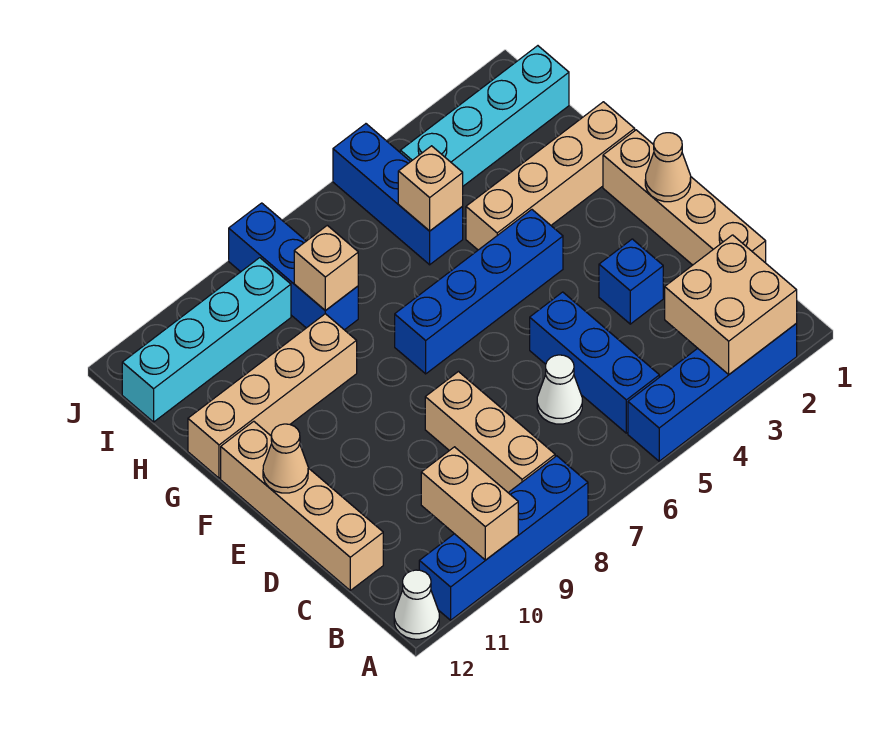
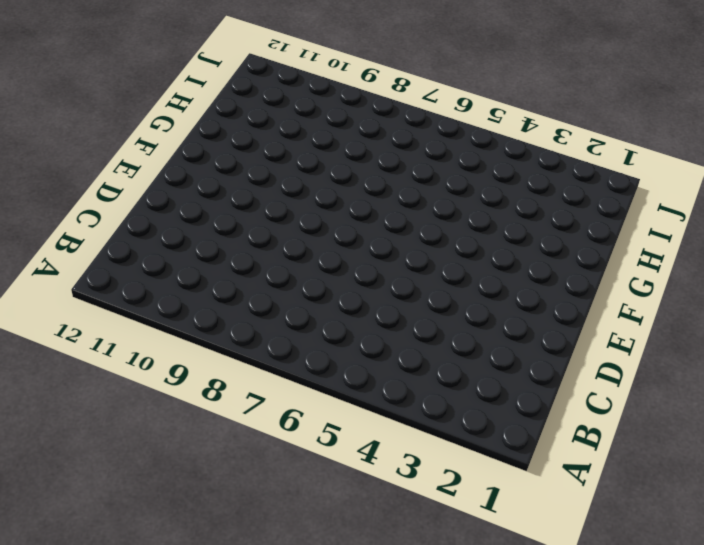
none -> blue 1x4 brick [628,324,797,461]
none -> blue 1x4 brick [419,456,588,620]
none -> white 1x1 cone [394,570,439,639]

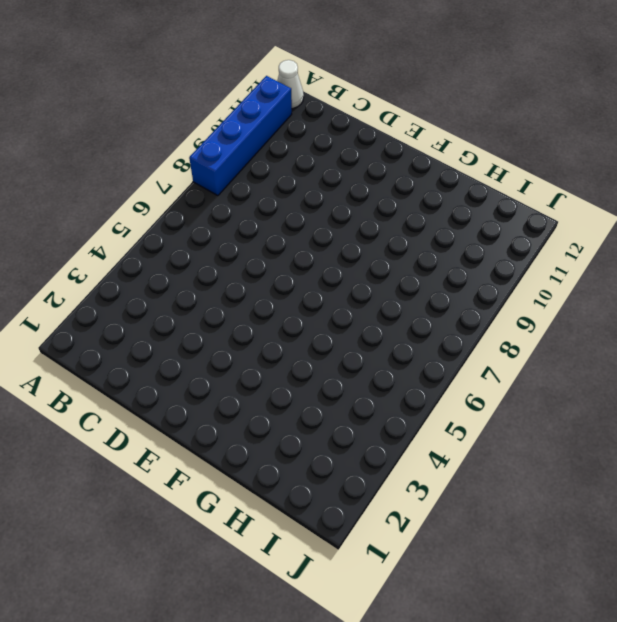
none -> blue 1x4 brick [628,324,797,461]
none -> blue 1x3 brick [530,292,659,433]
none -> tan 1x3 brick [425,372,555,492]

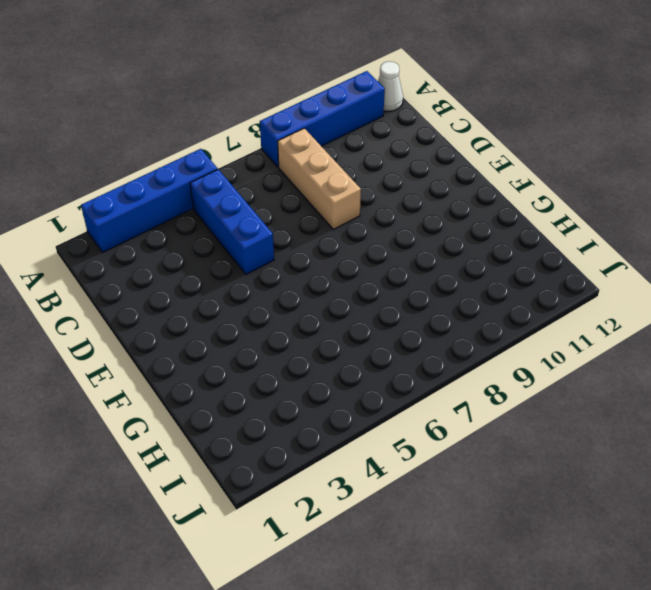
none -> tan 1x4 brick [603,130,766,265]
none -> white 1x1 cone [537,355,582,424]
none -> tan 1x4 brick [221,421,383,590]

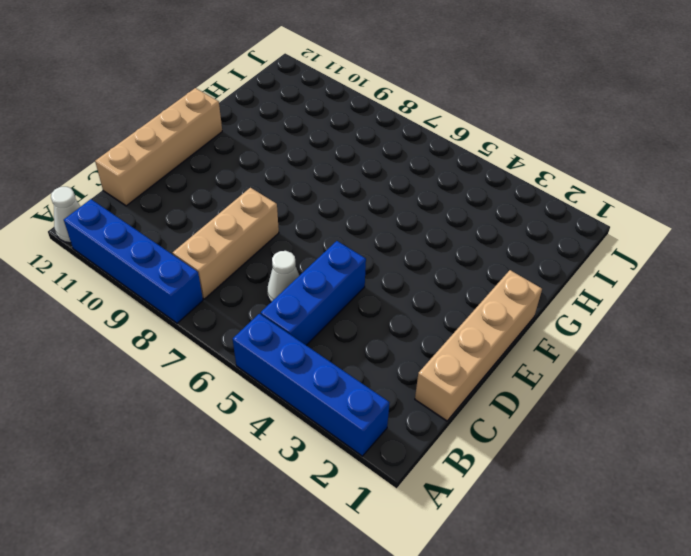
none -> blue 1x1 brick [599,239,663,324]
none -> blue 1x4 brick [395,210,563,374]
none -> tan 1x4 brick [466,102,635,250]

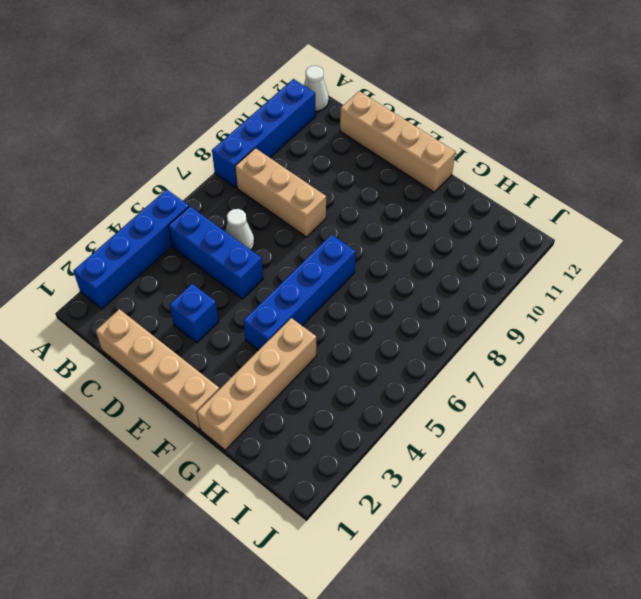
none -> tan 1x4 brick [188,314,357,478]
none -> blue 1x3 brick [333,124,463,265]
none -> blue 1x3 brick [229,203,358,330]

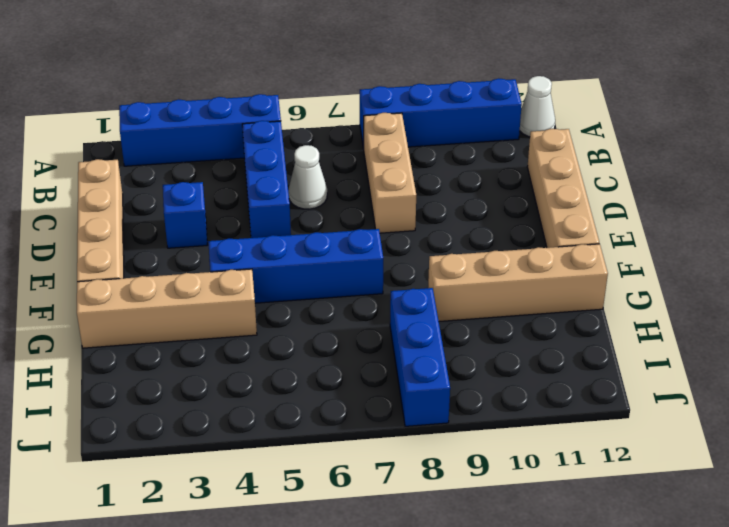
none -> blue 1x3 brick [333,124,463,265]
none -> cyan 1x4 brick [400,46,569,186]
none -> cyan 1x4 brick [122,258,291,422]

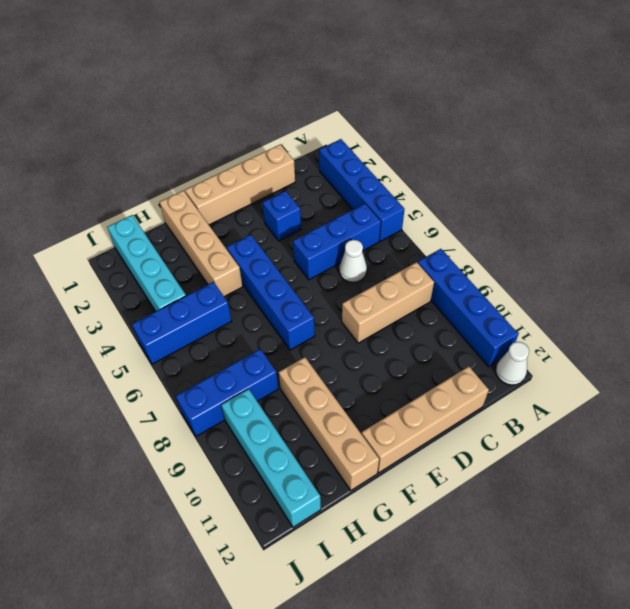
none -> tan 2x2 brick [665,235,797,374]
none -> tan 1x2 brick [421,447,518,560]
none -> tan 1x1 cone [645,133,691,202]

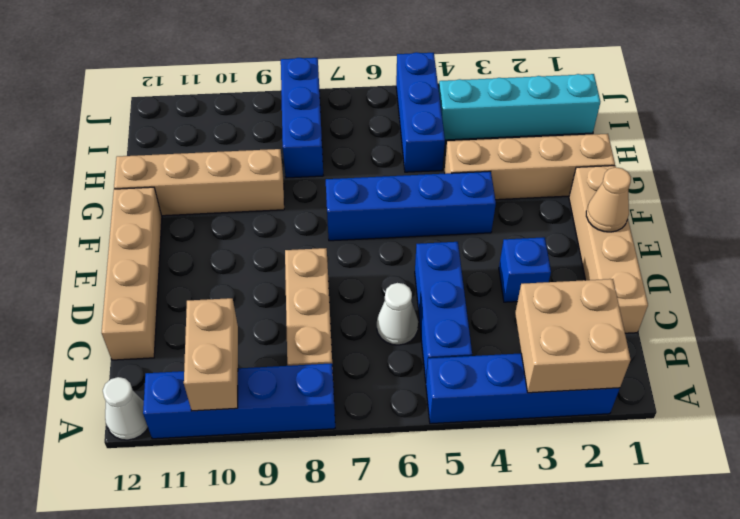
none -> cyan 1x4 brick [122,258,291,422]
none -> tan 1x1 cone [263,424,308,493]
none -> tan 1x1 brick [398,146,463,231]

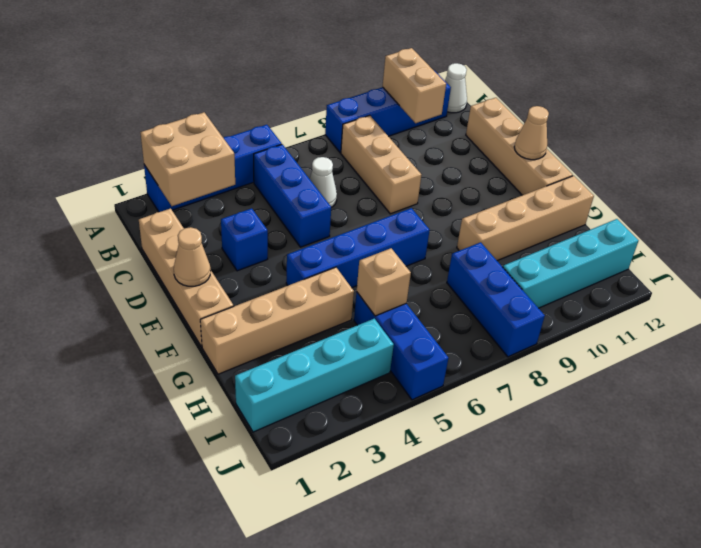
none -> tan 1x1 brick [294,225,358,311]

